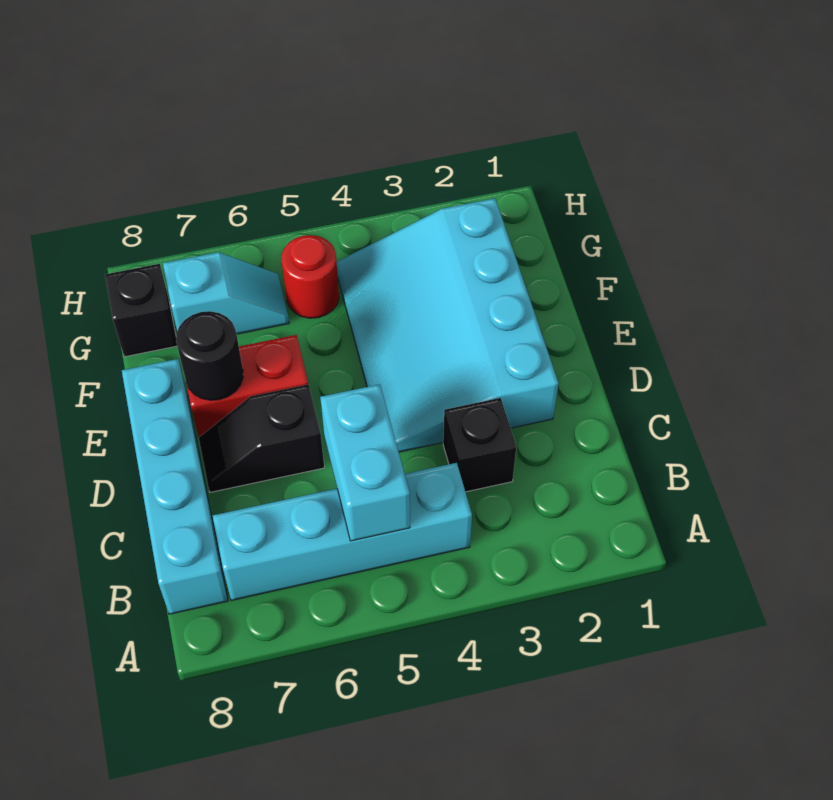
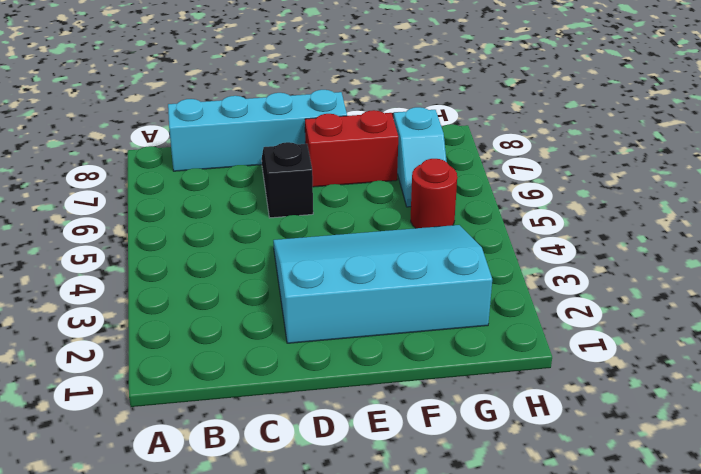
red 1x2 brick [305,110,398,187] -> red 1x2 brick turned to [186,335,308,437]
none -> cyan 1x4 brick [213,463,472,600]
none -> black 1x1 brick [443,398,516,492]

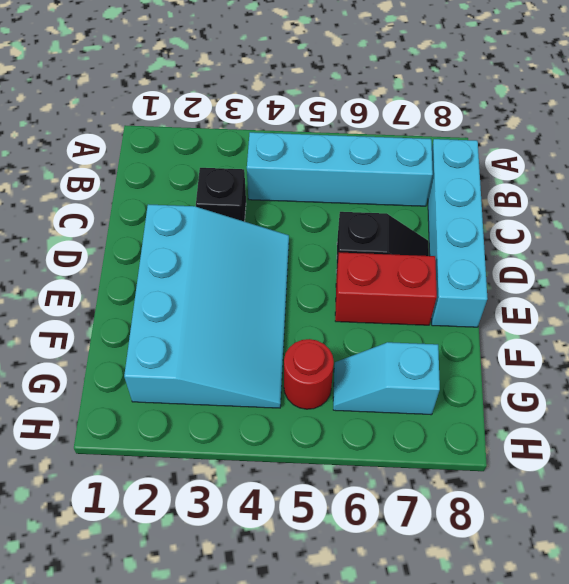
none -> black 1x1 brick [105,264,177,357]
none -> cyan 1x2 brick [320,384,410,541]

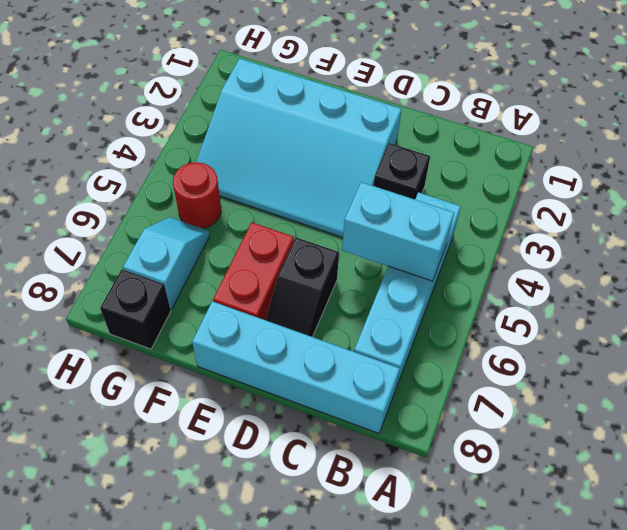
none -> black 1x1 round brick [176,311,243,400]

